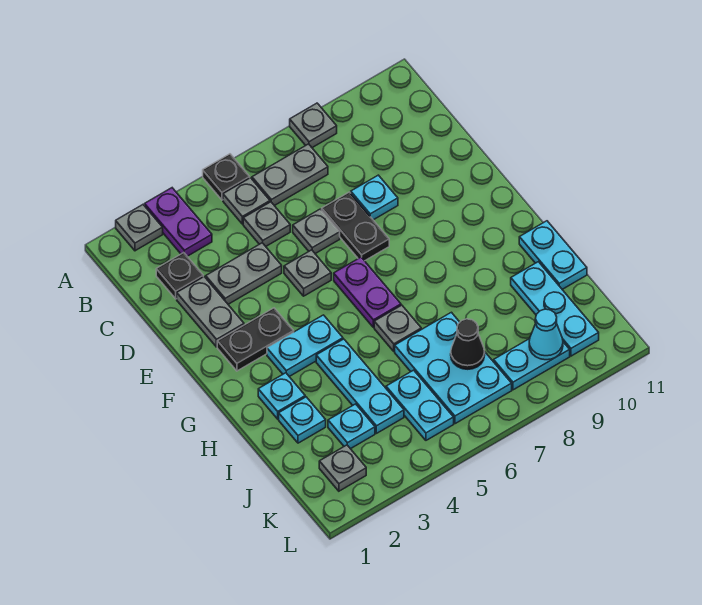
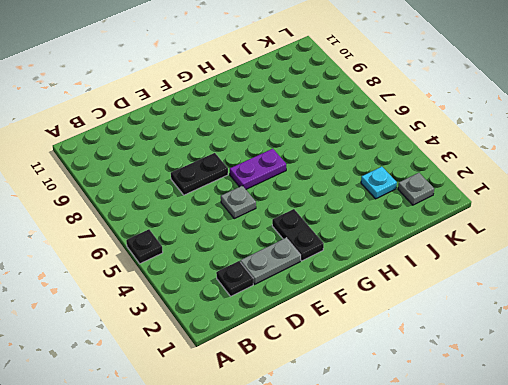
none -> grey 1x1 plate [116,205,163,251]
none -> purple 1x2 plate [145,188,212,256]
none -> grey 1x1 plate [290,103,337,148]
none -> grey 1x1 plate [223,178,270,224]

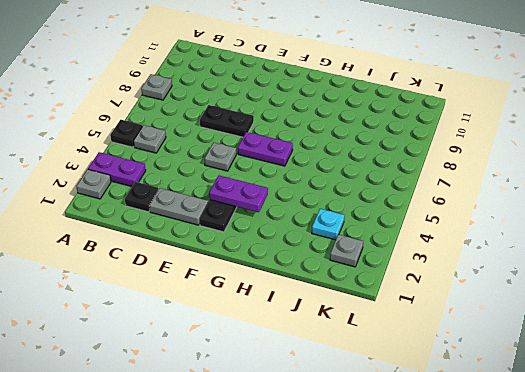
purple 1x2 plate [209,175,268,212] -> none
none -> grey 1x2 plate [252,144,328,206]
none -> grey 1x1 plate [243,202,290,246]
none -> grey 1x2 plate [206,243,282,304]
none -> grey 1x1 plate [293,209,340,254]

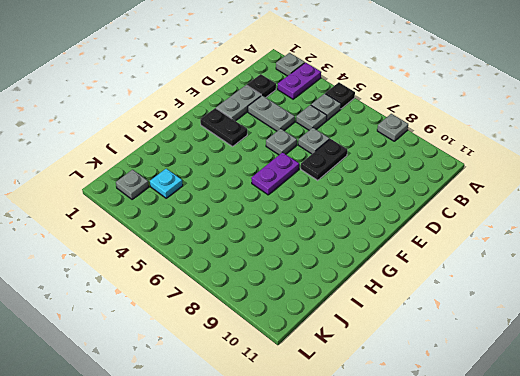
none -> grey 1x2 plate [252,144,328,206]
none -> cyan 1x1 plate [351,175,398,220]
none -> cyan 1x2 plate [267,315,343,377]
none -> cyan 1x1 plate [258,373,305,419]

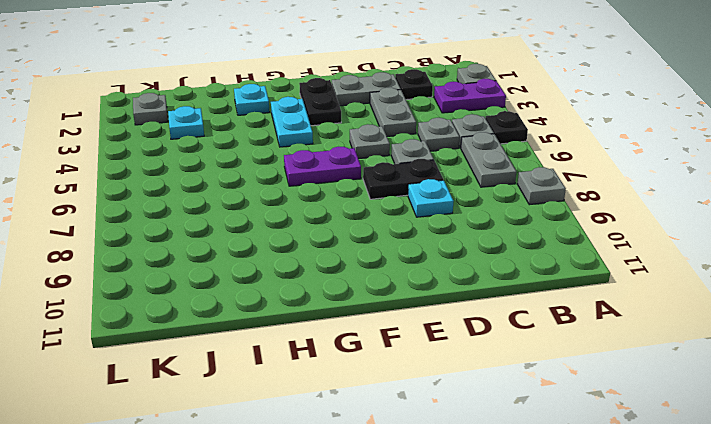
none -> cyan 1x3 plate [316,339,404,433]
none -> grey 1x1 plate [374,305,421,351]
none -> cyan 1x2 plate [519,221,587,289]
none -> cyan 1x1 plate [279,397,326,443]

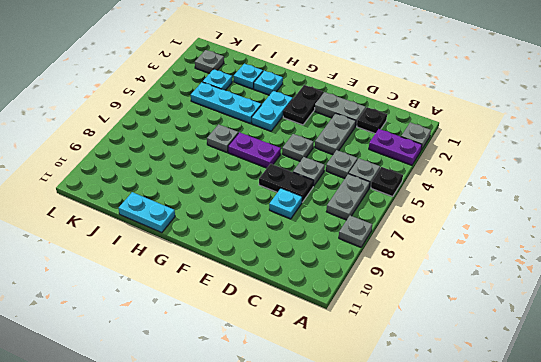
none -> cyan 2x3 plate [395,312,512,424]
none -> cyan 1x3 plate [511,262,599,356]
none -> cyan 1x2 plate [386,370,454,440]
none -> cyan 1x2 plate [494,339,570,390]

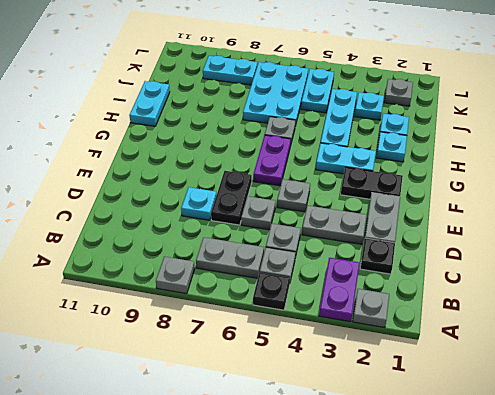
none -> cyan 1x3 plate [511,262,599,356]
none -> black 1x1 cone [451,319,485,369]
none -> cyan 1x1 cone [529,309,563,360]

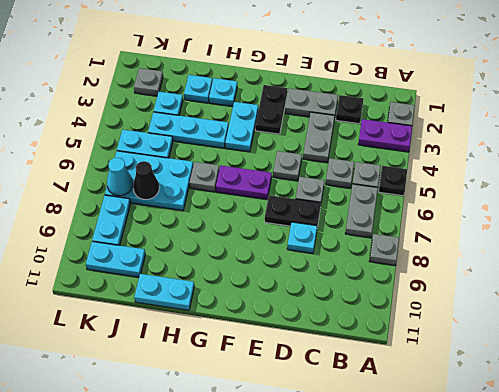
cyan 1x2 plate [86,242,145,277] -> cyan 1x3 plate [511,262,599,356]
cyan 1x1 cone [107,158,133,196] -> cyan 1x1 cone moved to [529,309,563,360]

